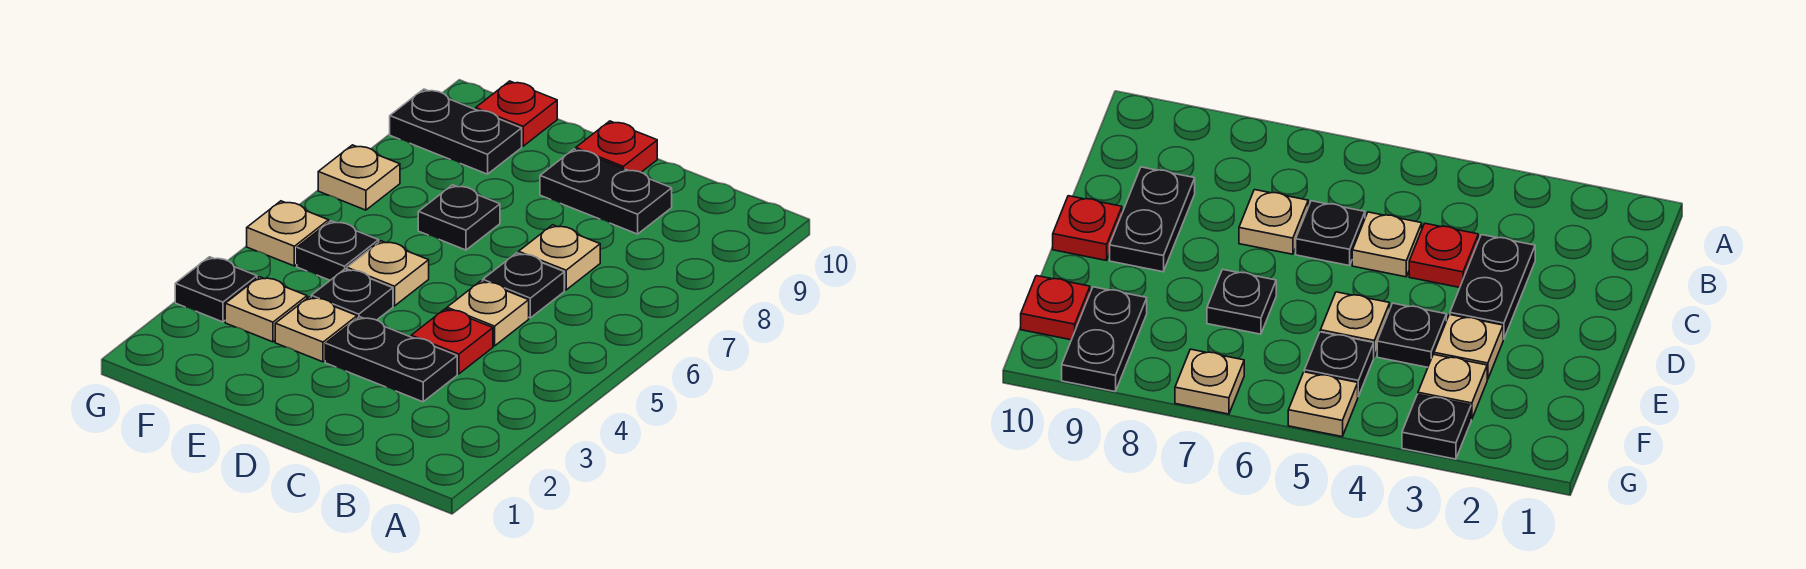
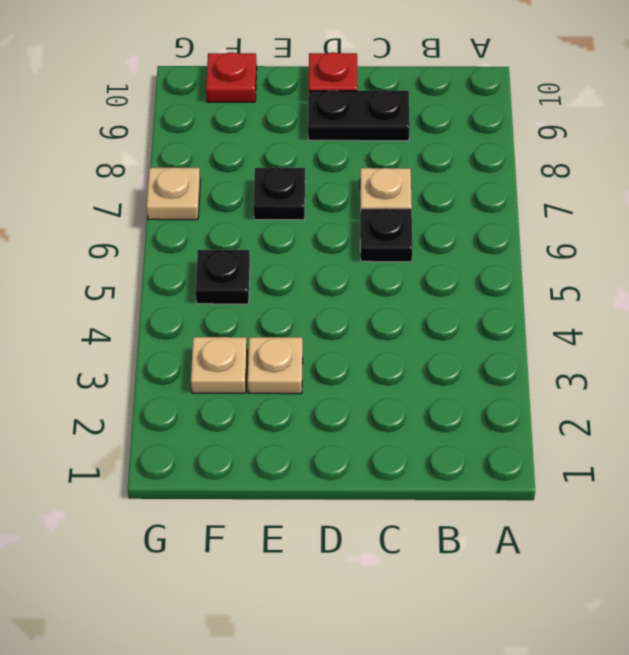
none -> black 1x2 plate [325,317,457,402]
none -> red 1x1 plate [411,309,493,374]
none -> tan 1x1 plate [447,281,529,346]

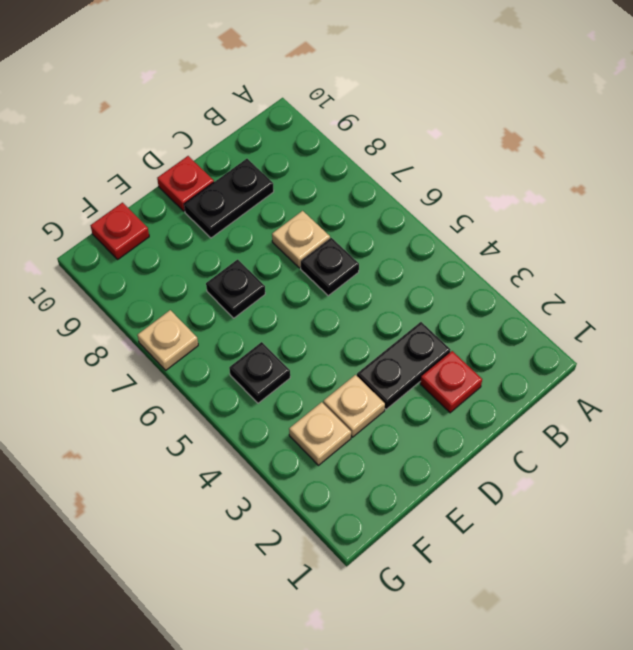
red 1x1 plate [420,351,482,413] -> red 1x1 plate moved to [411,309,493,374]
none -> tan 1x1 plate [447,281,529,346]
none -> black 1x1 plate [311,269,393,320]
none -> tan 1x1 plate [347,241,429,306]

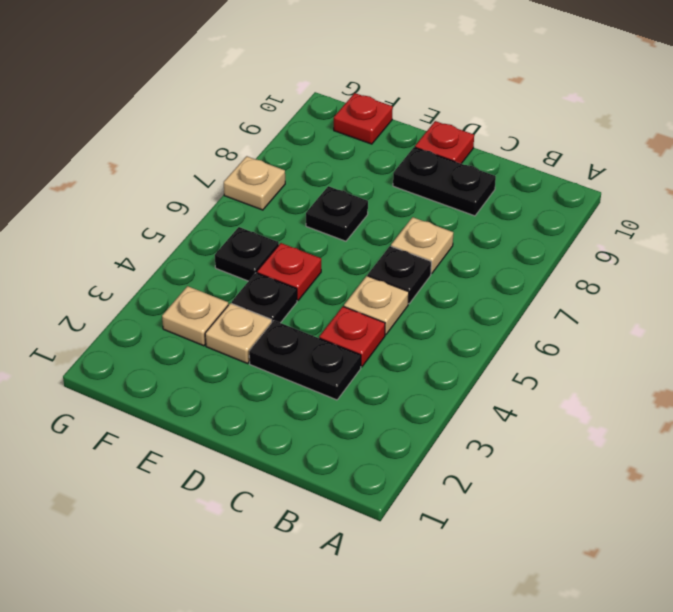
red 1x1 plate [257,243,321,300] -> tan 1x1 plate [347,241,429,306]
none -> black 1x2 plate [390,89,522,174]
none -> black 1x1 plate [175,257,257,322]
none -> tan 1x1 plate [247,201,329,266]

